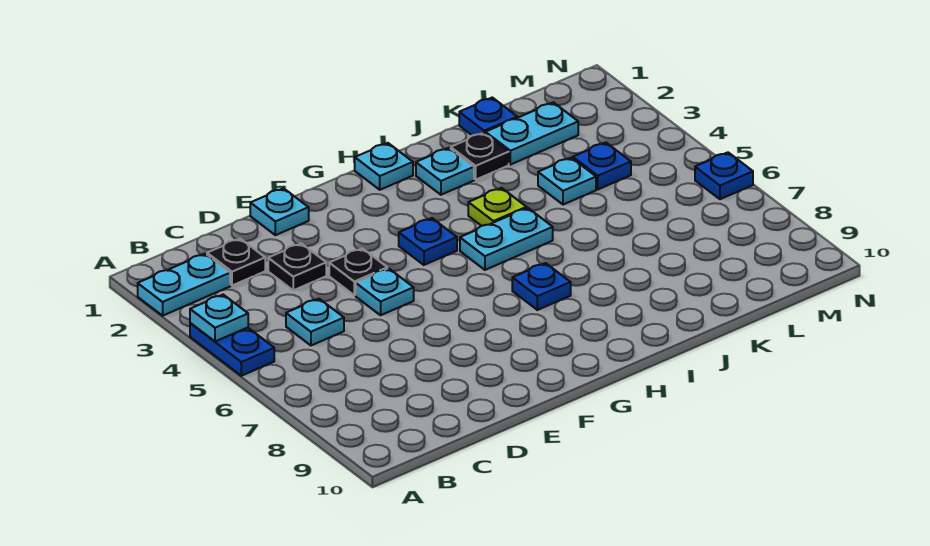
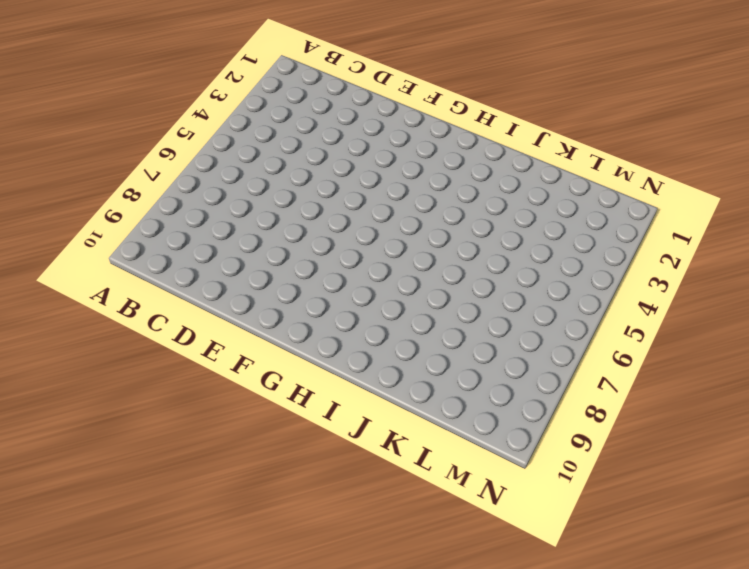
none -> cyan 1x2 plate [138,254,230,316]
none -> blue 1x2 plate [190,323,274,376]
none -> black 1x1 plate [207,239,265,286]

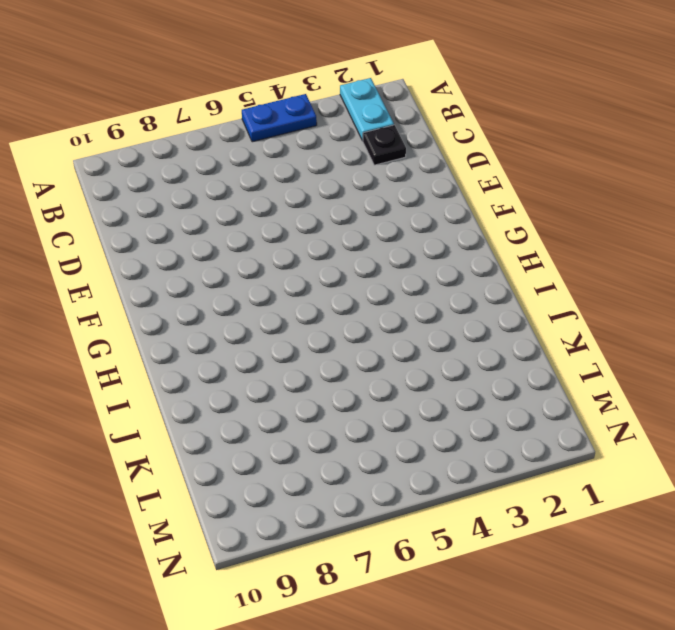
none -> cyan 1x1 plate [286,299,344,345]
none -> black 1x1 plate [268,243,326,290]
none -> cyan 1x1 plate [250,188,309,235]

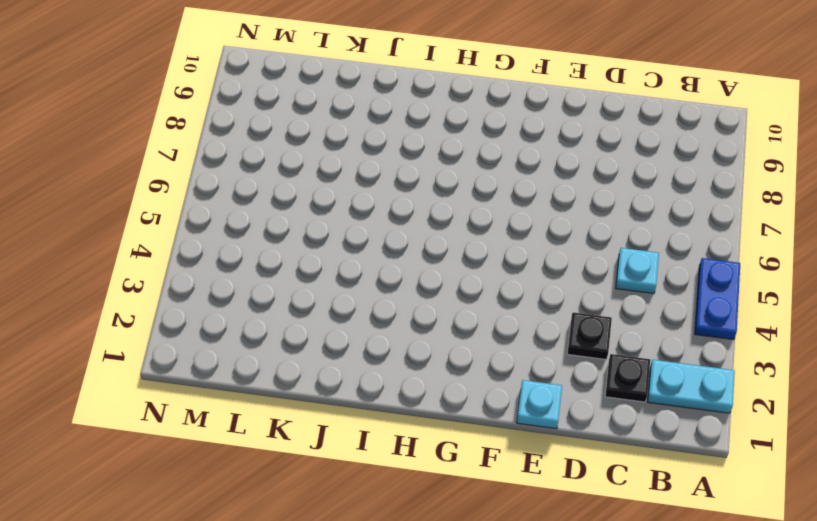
none -> black 1x1 plate [329,248,387,295]
none -> cyan 1x1 plate [356,268,414,315]
none -> blue 1x1 plate [399,218,457,265]

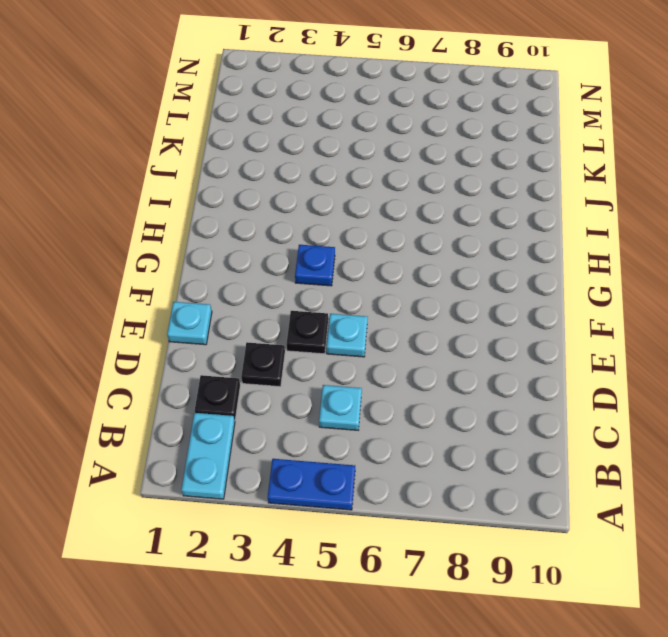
none -> cyan 1x1 plate [355,143,413,190]
none -> cyan 1x2 plate [460,208,553,270]
none -> blue 1x1 plate [512,263,571,310]

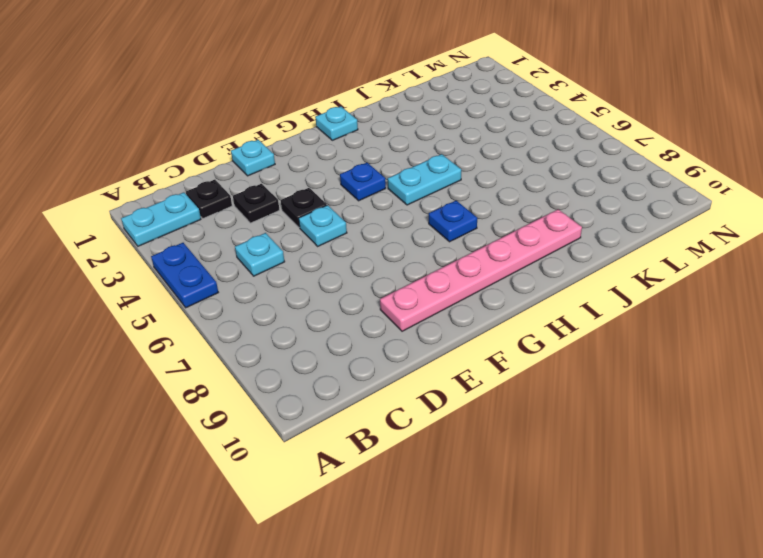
pink 1x6 plate [380,209,582,331] -> none
none -> cyan 1x1 plate [416,148,474,195]
none -> lime 1x1 plate [468,188,527,226]
none -> black 1x1 plate [451,133,509,179]

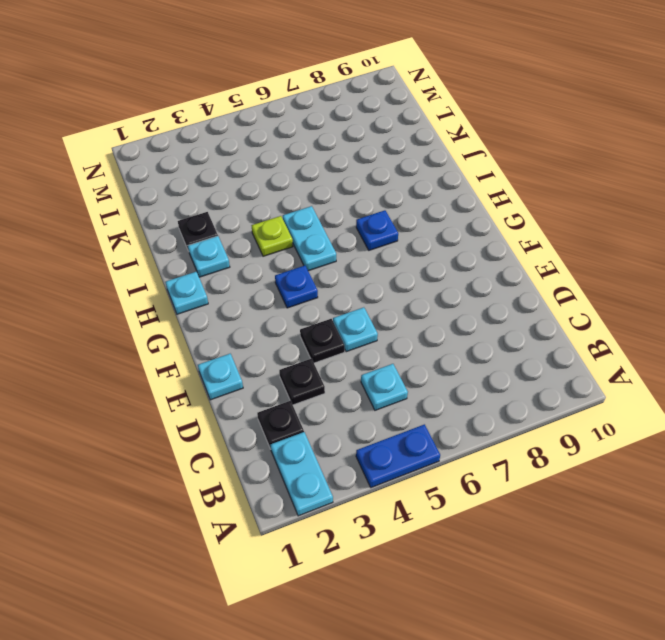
none -> blue 1x1 plate [459,98,517,136]
none -> cyan 1x2 plate [485,102,578,165]
none -> cyan 1x1 plate [538,158,596,205]

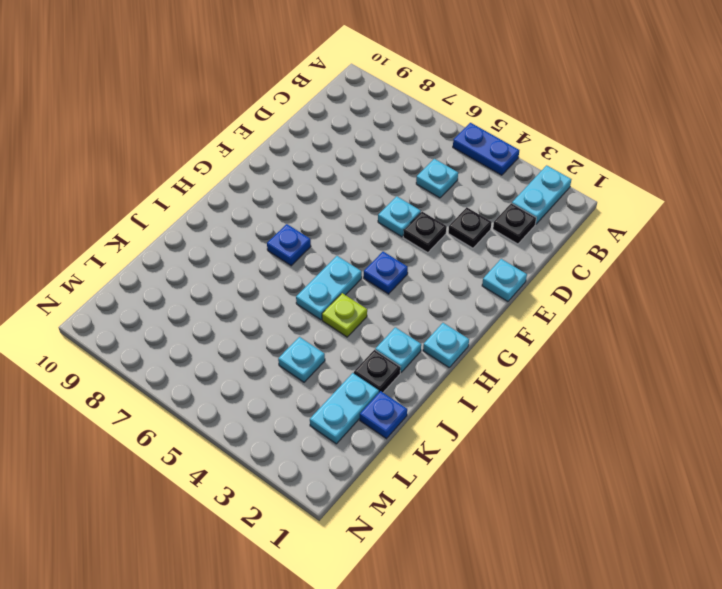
none -> blue 1x1 plate [573,143,631,189]
none -> blue 1x1 plate [695,152,753,199]
none -> cyan 1x1 plate [190,295,248,342]

